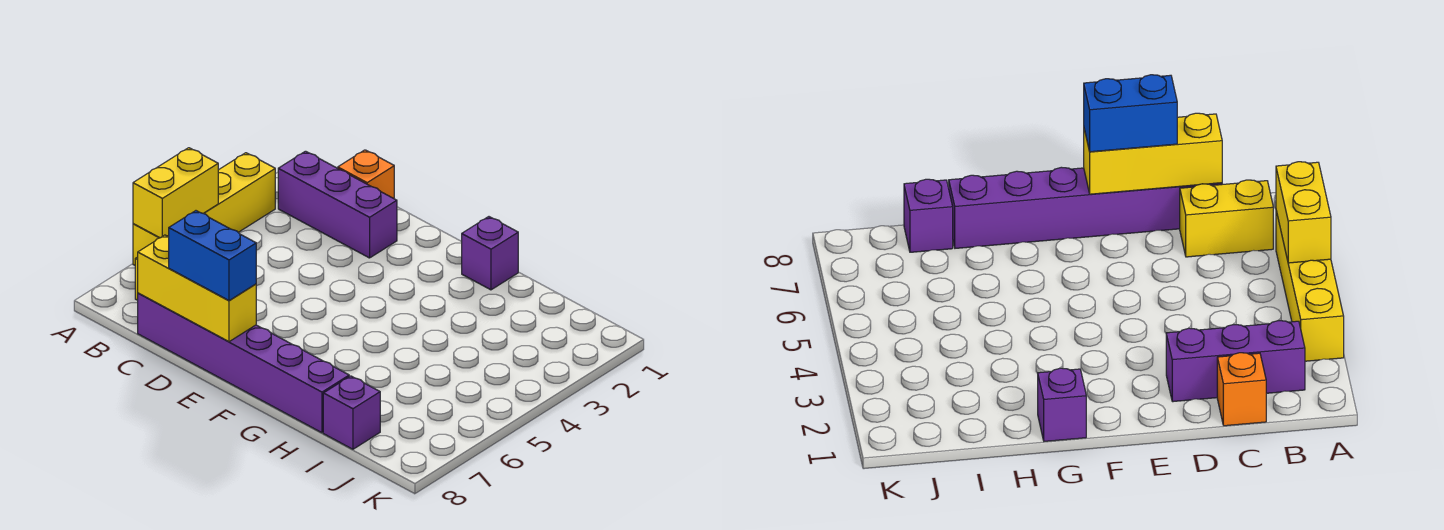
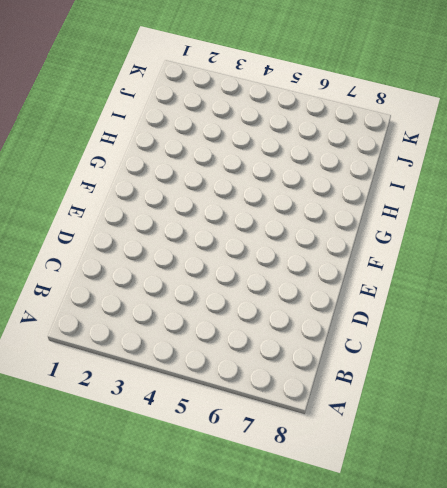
none -> yellow 1x4 brick [133,153,275,265]
none -> purple 1x3 brick [278,151,397,258]

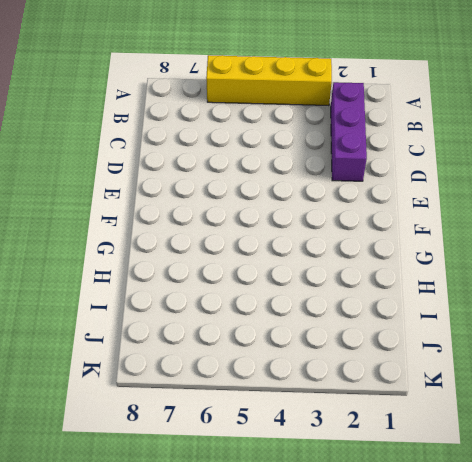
none -> yellow 1x2 brick [1180,180,1273,257]
none -> orange 1x1 brick [338,150,394,198]

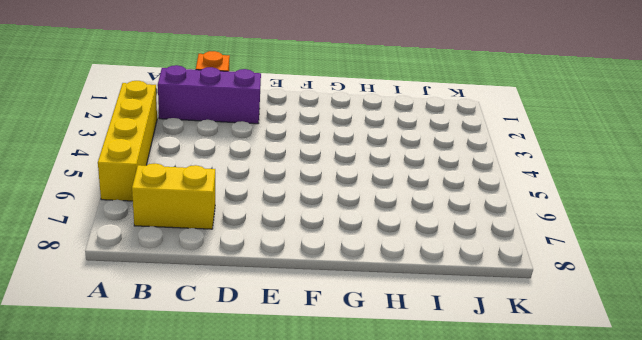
none -> purple 1x6 brick [138,293,349,433]
none -> purple 1x1 brick [462,217,518,290]

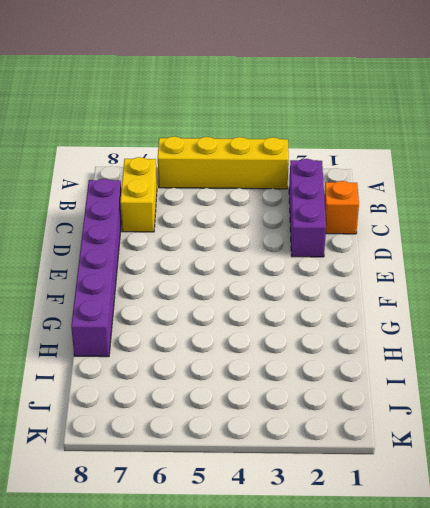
none -> purple 1x1 brick [462,217,518,290]
none -> purple 1x1 brick [323,376,380,449]

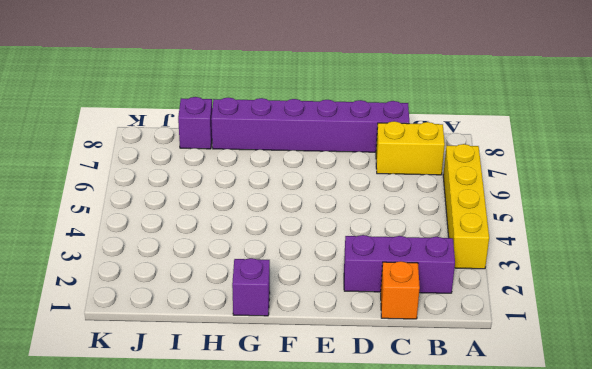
none -> yellow 1x2 brick [133,148,218,238]
none -> yellow 1x3 brick [138,235,256,342]

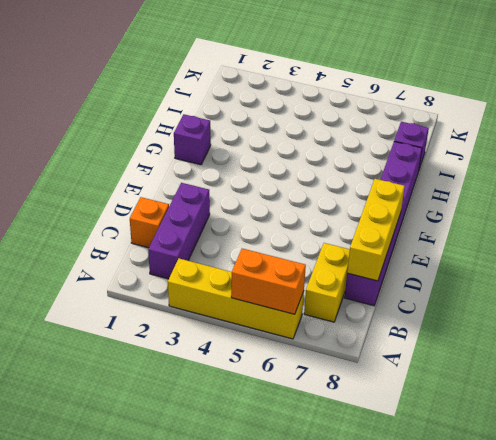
orange 1x2 brick [231,249,306,314] -> yellow 1x2 brick [133,148,218,238]
none -> blue 1x2 brick [168,211,256,301]

